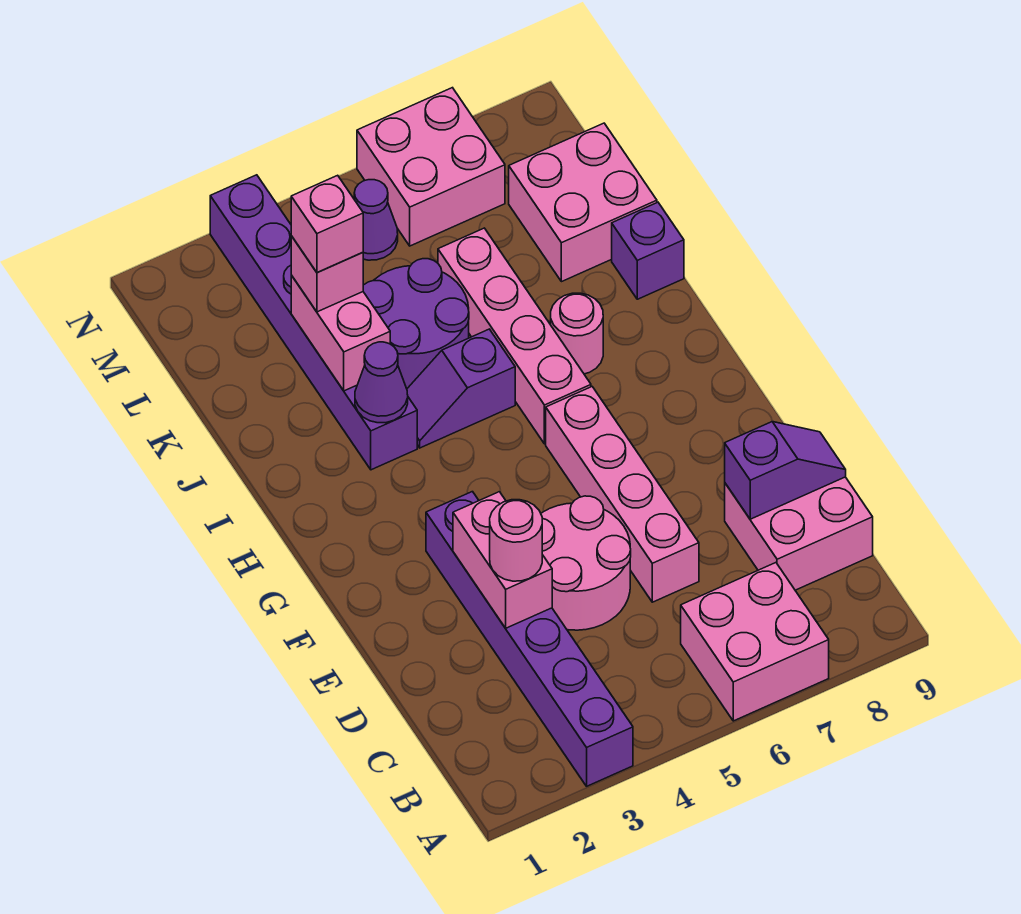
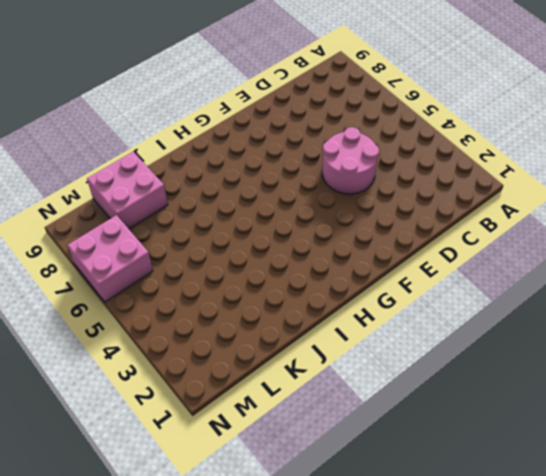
none -> purple 1x6 brick [426,492,633,786]
none -> pink 2x2 brick [681,563,829,721]
none -> pink 2x2 brick [725,477,873,590]

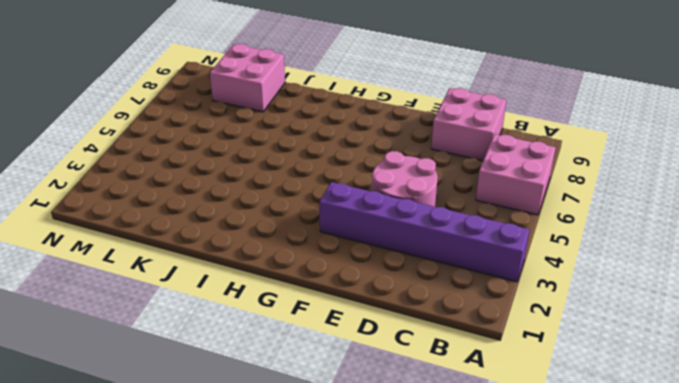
none -> pink 1x4 brick [546,387,699,602]
none -> pink 1x4 brick [438,228,591,444]
none -> purple 1x6 brick [210,175,417,470]

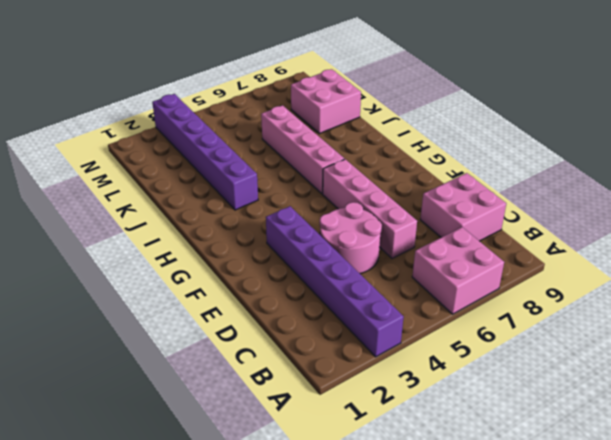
none -> purple 1x2 slope [407,329,515,448]
none -> pink 1x1 round brick [551,293,603,374]
none -> purple 2x2 round brick [363,259,469,389]

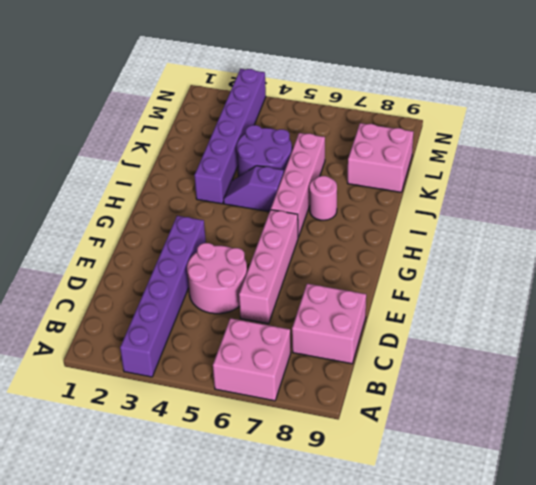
none -> purple 1x1 brick [612,202,684,299]
none -> purple 1x1 cone [354,180,398,260]
none -> pink 2x2 brick [357,88,505,246]

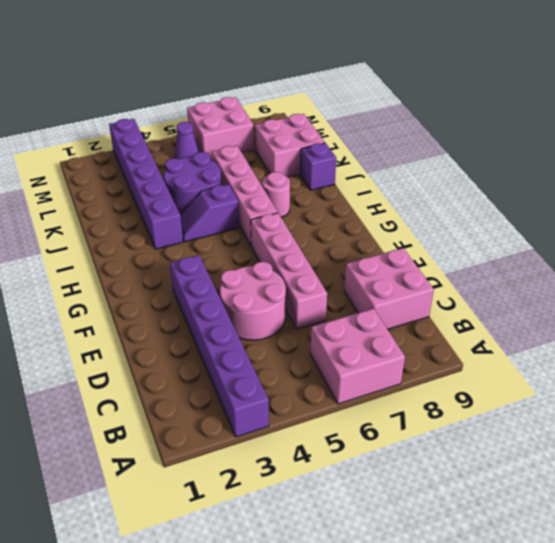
none -> pink 1x2 brick [453,492,552,628]
none -> purple 1x2 slope [725,422,846,519]
none -> purple 1x1 cone [355,342,408,423]

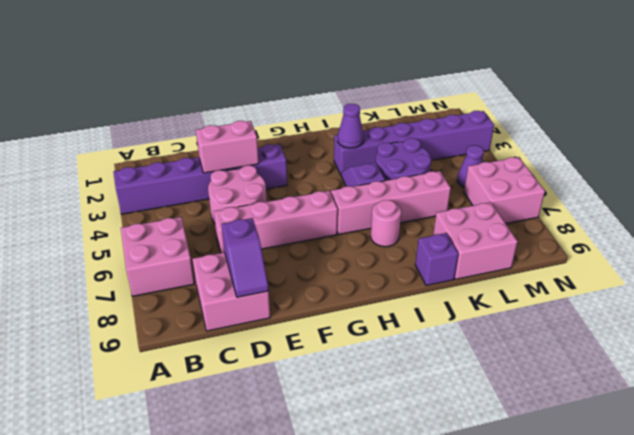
none -> pink 1x2 brick [291,275,390,391]
none -> pink 1x1 round brick [490,500,542,581]
none -> pink 1x1 brick [291,236,363,312]

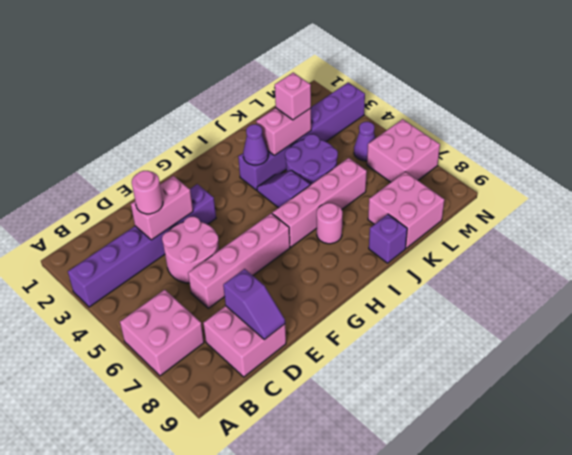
none -> pink 1x1 brick [291,175,363,272]

